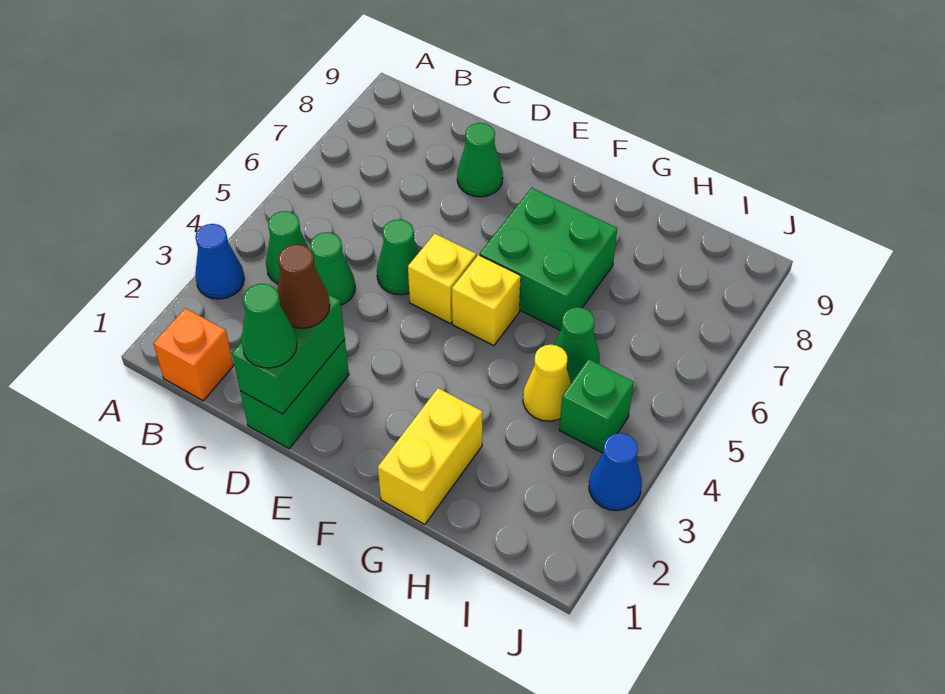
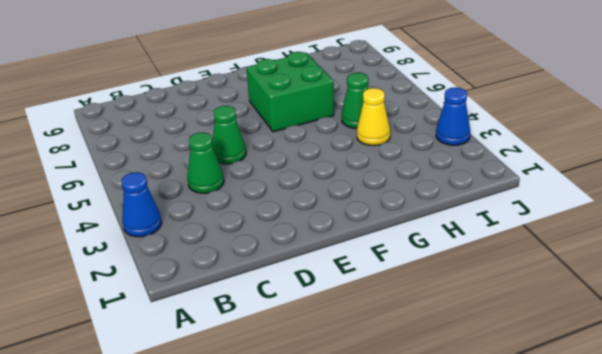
none -> orange 1x1 brick [154,308,234,401]
none -> green 1x1 cone [266,211,309,284]
none -> green 1x2 brick [240,339,349,449]

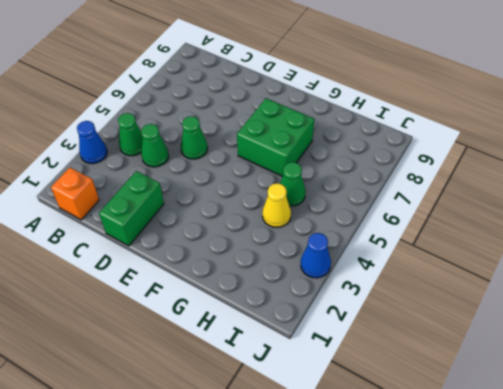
none -> green 1x1 cone [457,123,503,197]
none -> yellow 1x1 brick [408,234,476,323]
none -> yellow 1x1 brick [452,255,521,346]

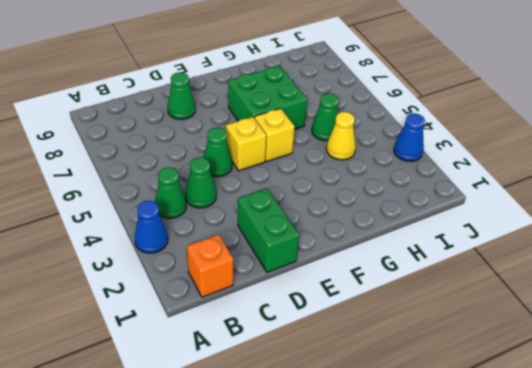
none -> yellow 1x2 brick [378,388,483,524]
none -> green 1x1 brick [559,359,634,453]
none -> green 1x2 brick [232,294,345,414]

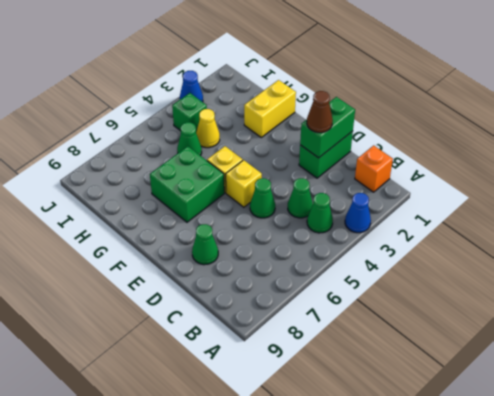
none -> green 1x1 cone [241,284,297,368]

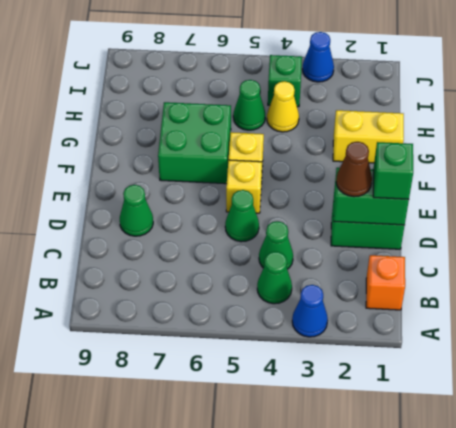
green 1x1 brick [373,142,413,199] -> green 1x1 cone [241,284,297,368]

